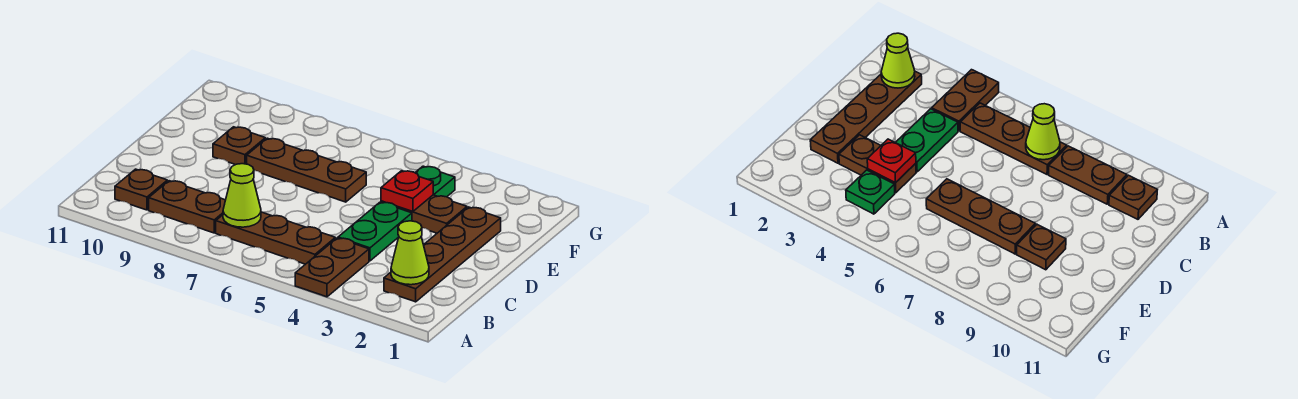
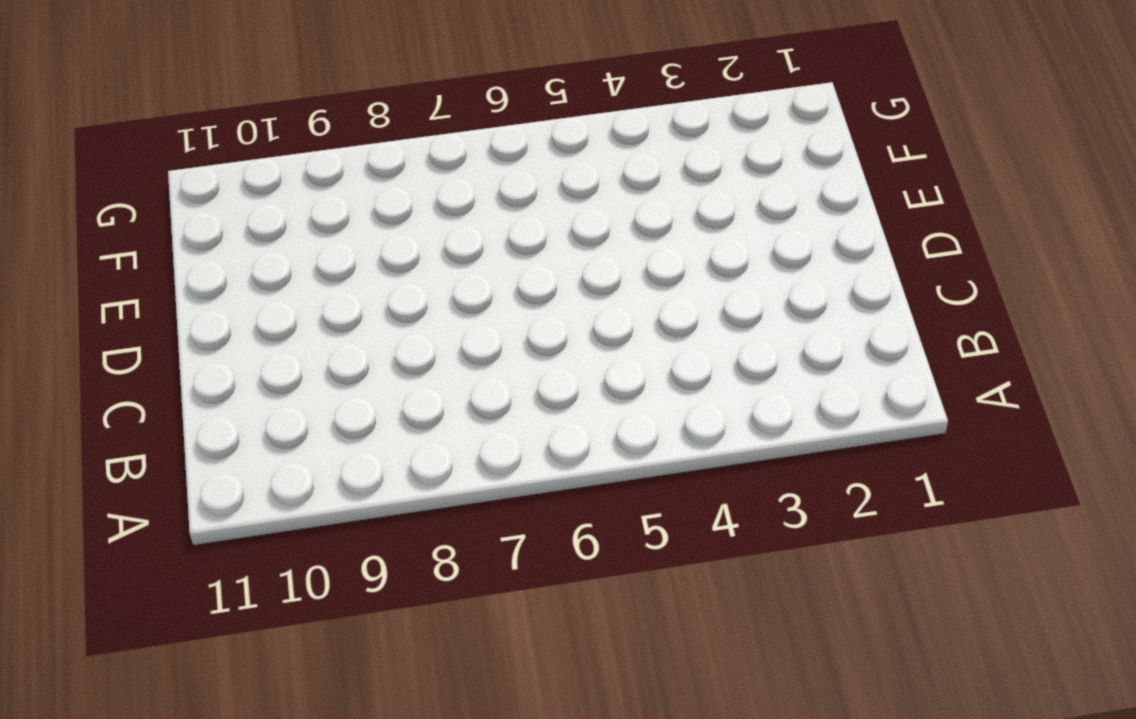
none -> brown 1x2 plate [295,238,369,297]
none -> brown 1x4 plate [384,207,501,302]
none -> brown 1x3 plate [216,212,335,264]

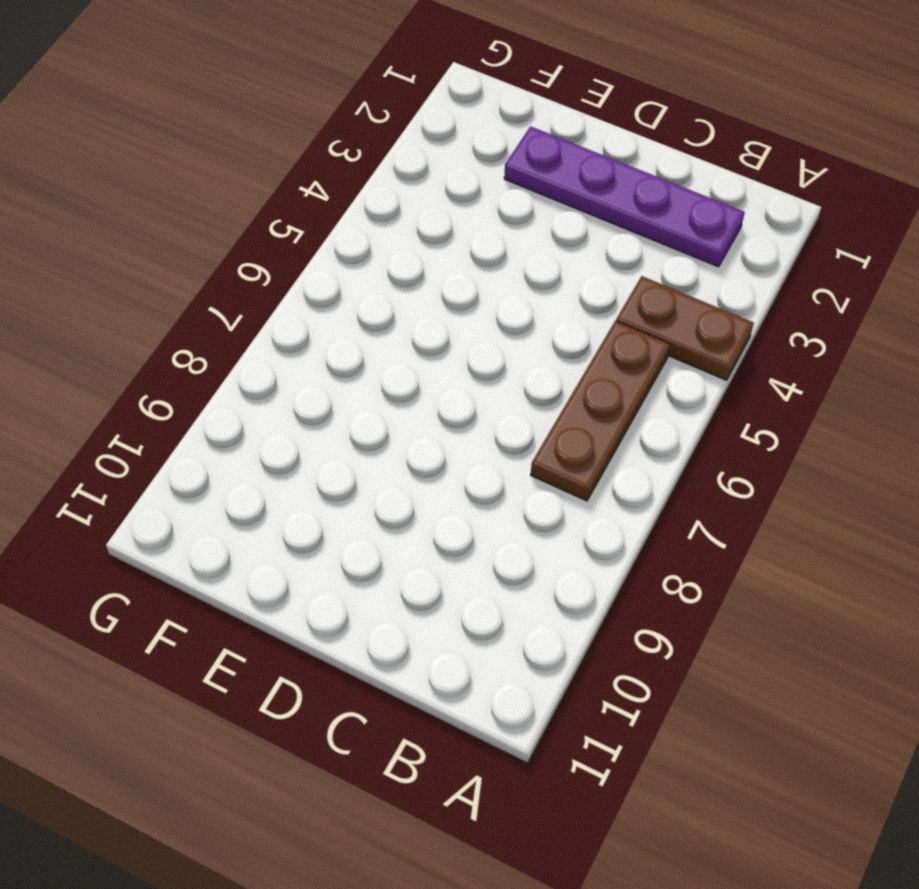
purple 1x4 plate [504,126,745,267] -> brown 1x4 plate [384,207,501,302]
none -> brown 1x2 plate [149,181,225,233]
none -> brown 1x1 plate [115,169,167,210]
none -> green 1x2 plate [338,202,412,261]

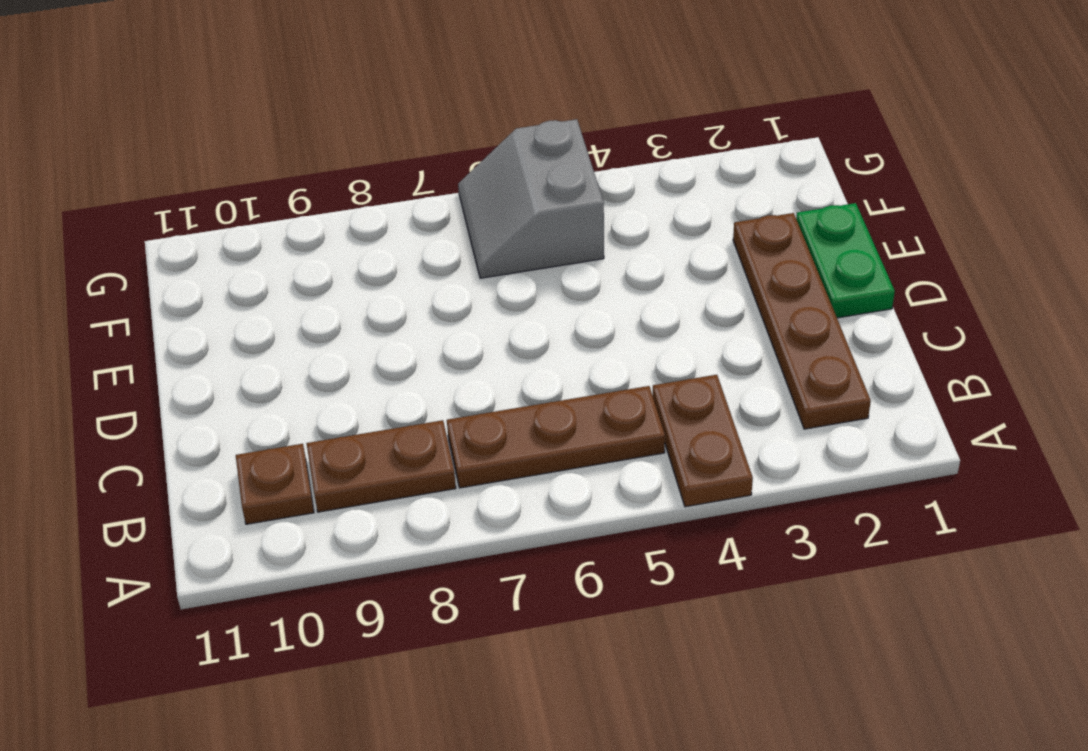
green 1x2 plate [796,203,895,318] -> green 1x2 plate moved to [338,202,412,261]
grey 2x2 slope [458,119,604,278] -> none
none -> brown 1x2 plate [381,195,467,233]
none -> brown 1x3 plate [247,138,366,202]
none -> brown 1x1 plate [213,127,265,165]

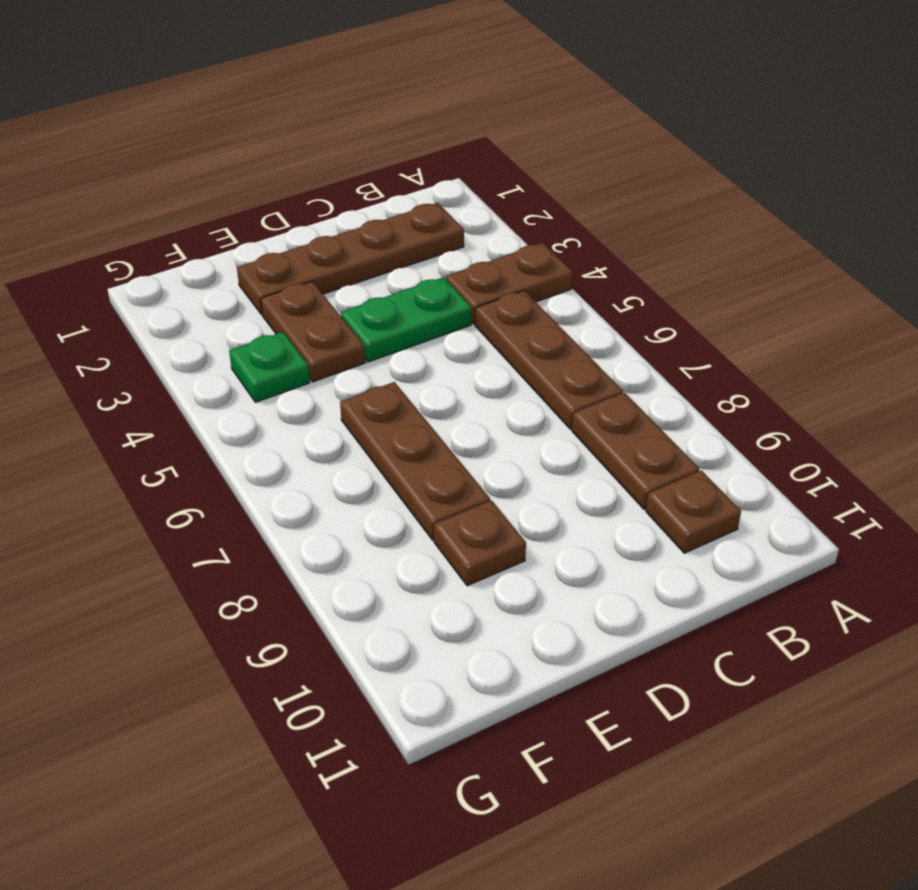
none -> lime 1x1 cone [391,221,429,285]
none -> lime 1x1 cone [223,164,261,227]
none -> red 1x1 plate [381,171,433,212]

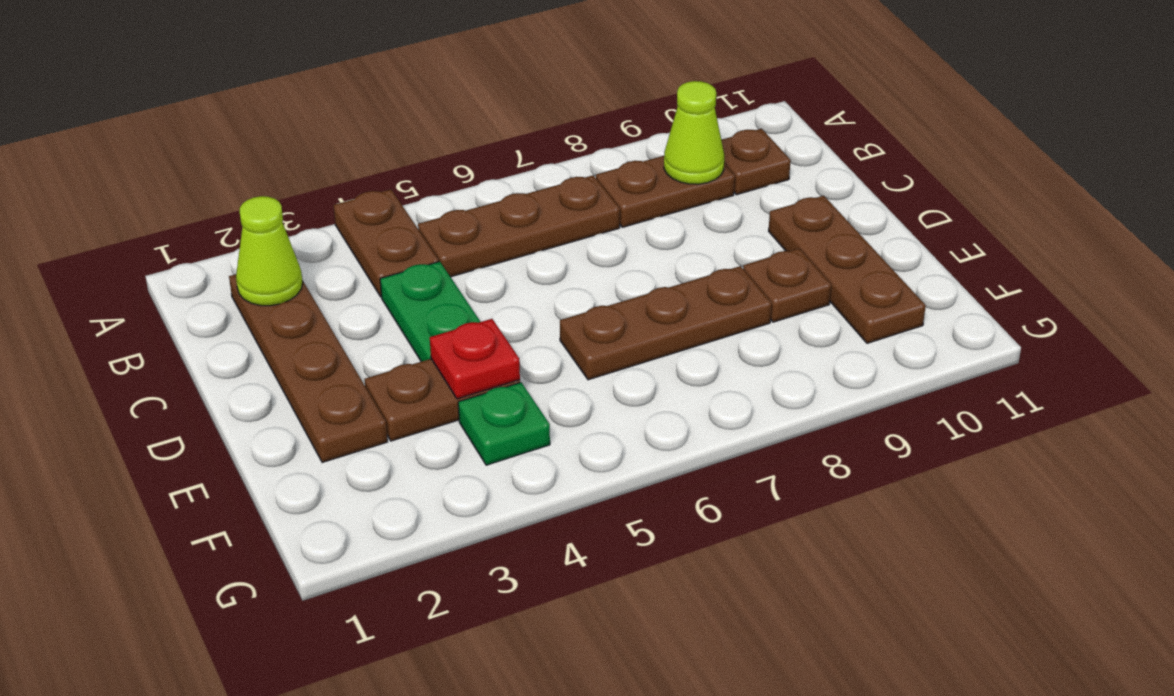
lime 1x1 cone [664,81,724,184] -> lime 1x1 cone moved to [223,164,261,227]
brown 1x3 plate [769,196,926,343] -> none

